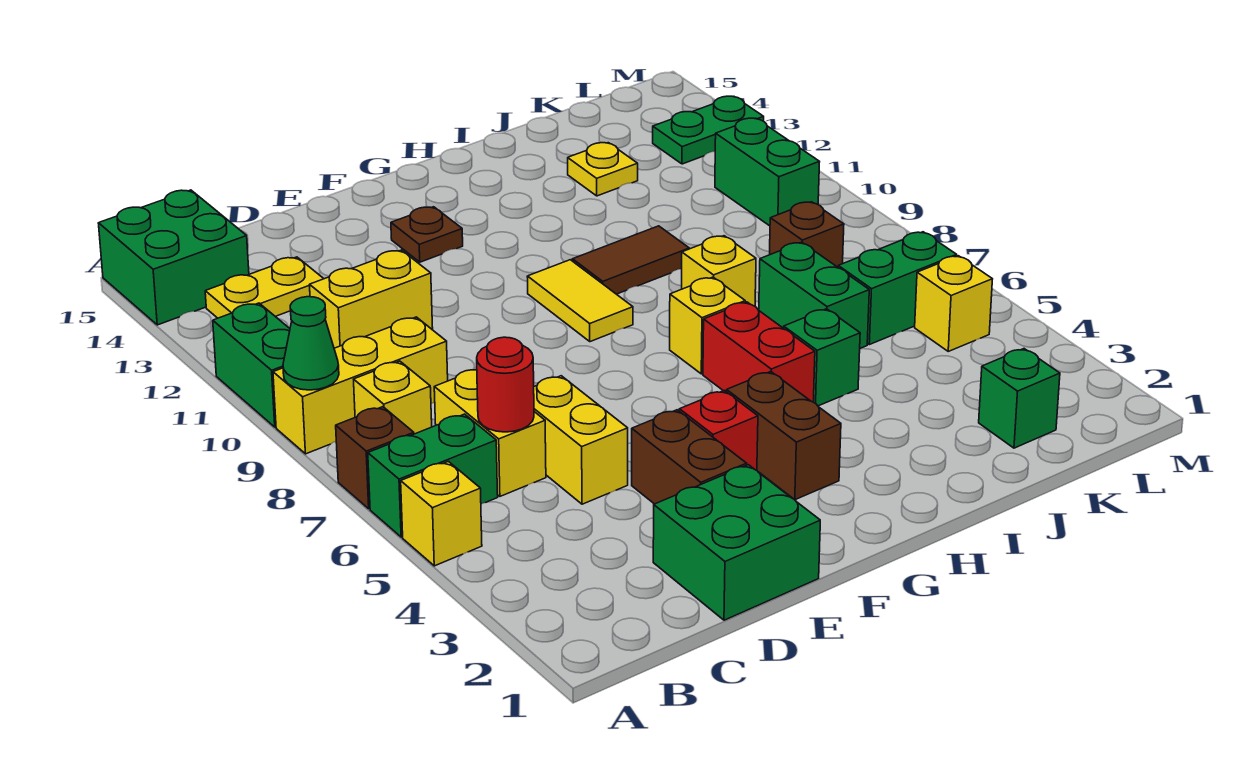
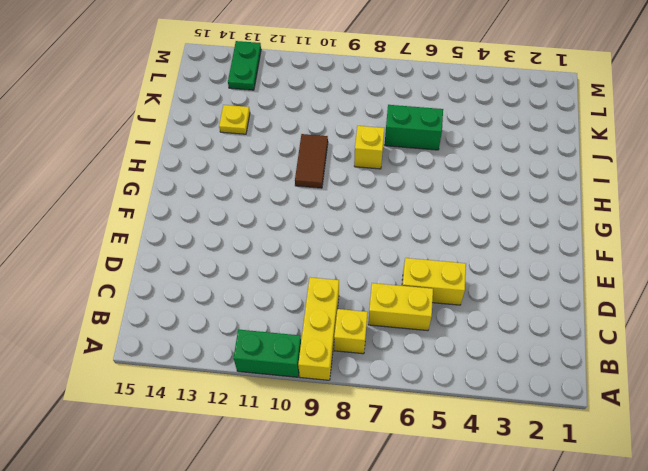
none -> yellow 1x1 brick [401,461,482,566]
none -> green 1x2 brick [368,414,498,537]
none -> brown 1x1 brick [336,407,414,509]
none -> green 2x2 brick [98,190,249,325]

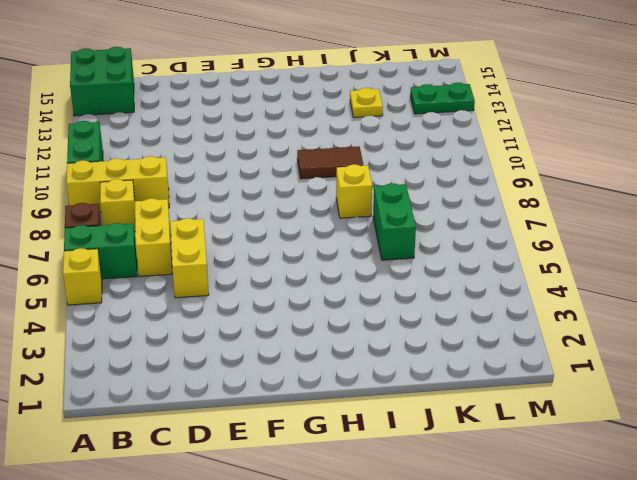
none -> yellow 1x2 plate [205,257,324,318]
none -> yellow 1x2 brick [310,250,433,348]
none -> green 2x2 brick [653,465,820,620]
none -> brown 1x2 brick [632,410,747,504]

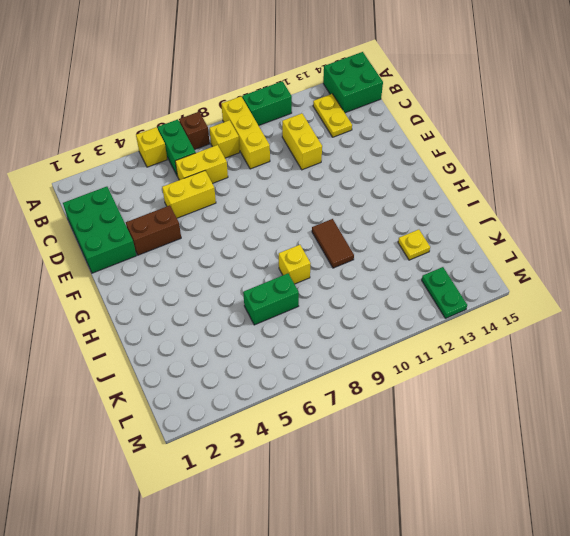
green 2x3 brick [63,187,137,273] -> green 2x2 brick [653,465,820,620]
none -> red 1x1 brick [679,391,758,471]
none -> brown 1x1 plate [391,207,463,262]
none -> brown 1x2 brick [727,371,841,500]
none -> yellow 1x2 tile [527,260,633,342]

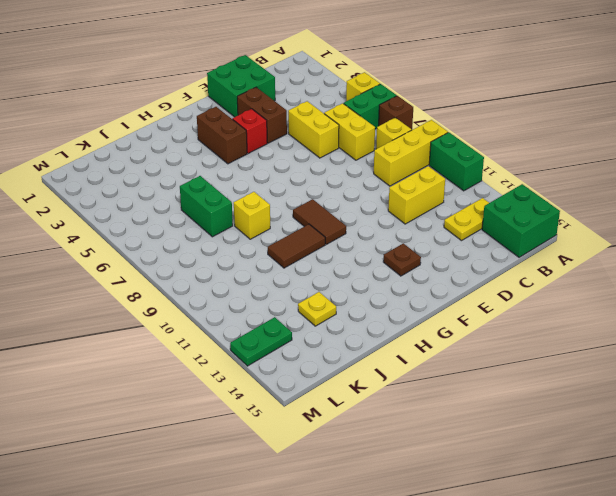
brown 1x2 tile [293,199,346,244] -> yellow 1x2 tile [527,260,633,342]
none -> red 1x2 brick [703,302,815,402]
none -> yellow 1x1 brick [670,277,745,374]
none -> green 1x1 brick [784,309,860,406]
none -> green 1x1 brick [979,349,1060,448]

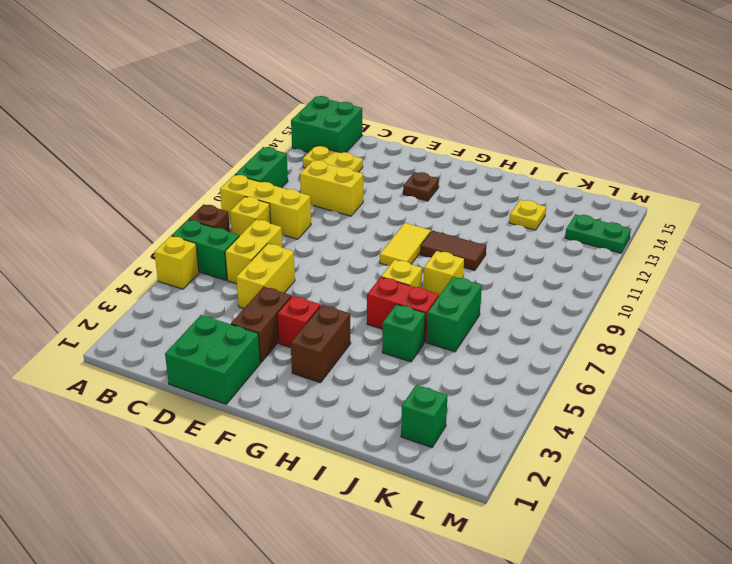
red 1x2 brick [367,277,439,342] -> red 1x2 brick turned to [703,302,815,402]
none -> green 1x2 brick [838,232,957,345]
none -> brown 1x1 brick [770,202,844,267]
none -> yellow 1x1 brick [915,256,992,351]
none -> green 1x2 brick [715,118,820,226]

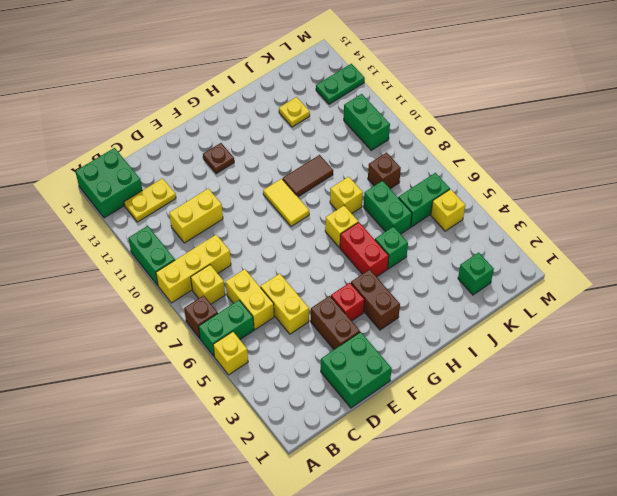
none -> green 1x1 cone [283,297,339,390]
none -> red 1x1 round brick [477,337,534,432]

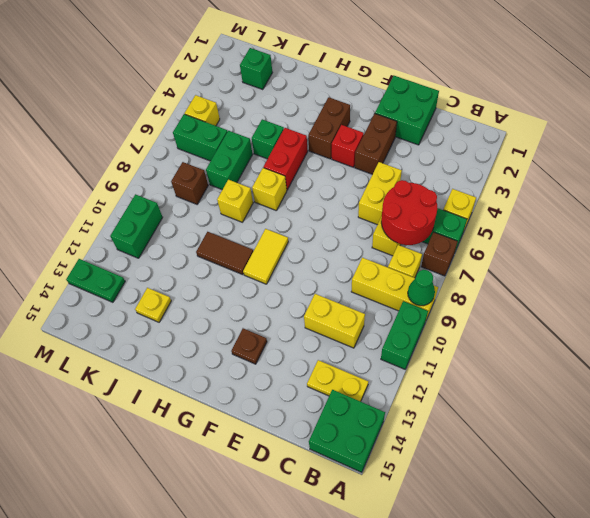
red 2x2 round brick [381,180,437,245] -> red 1x1 round brick [477,337,534,432]

